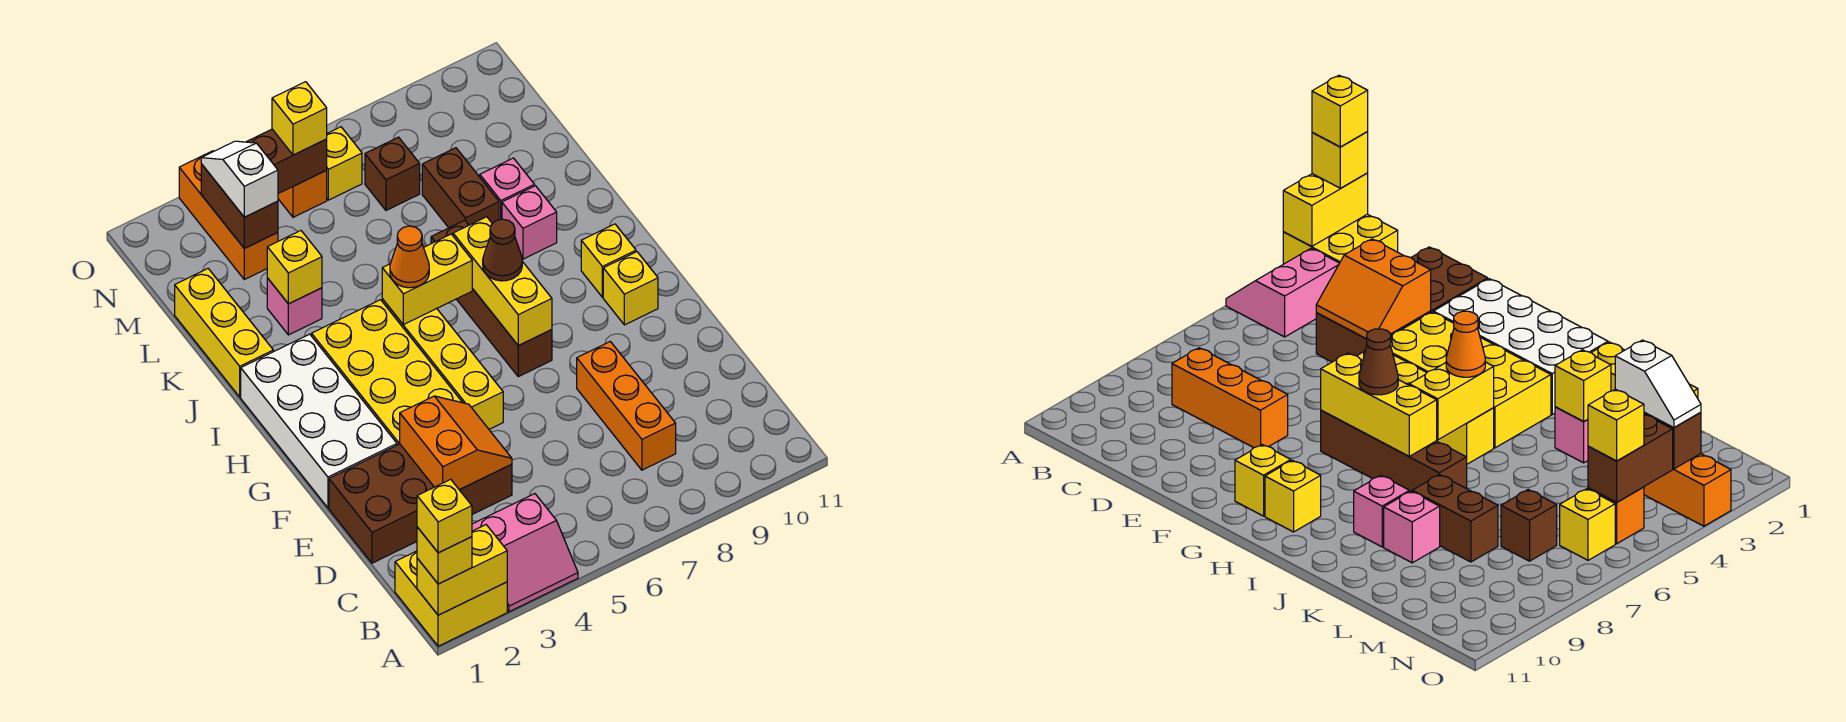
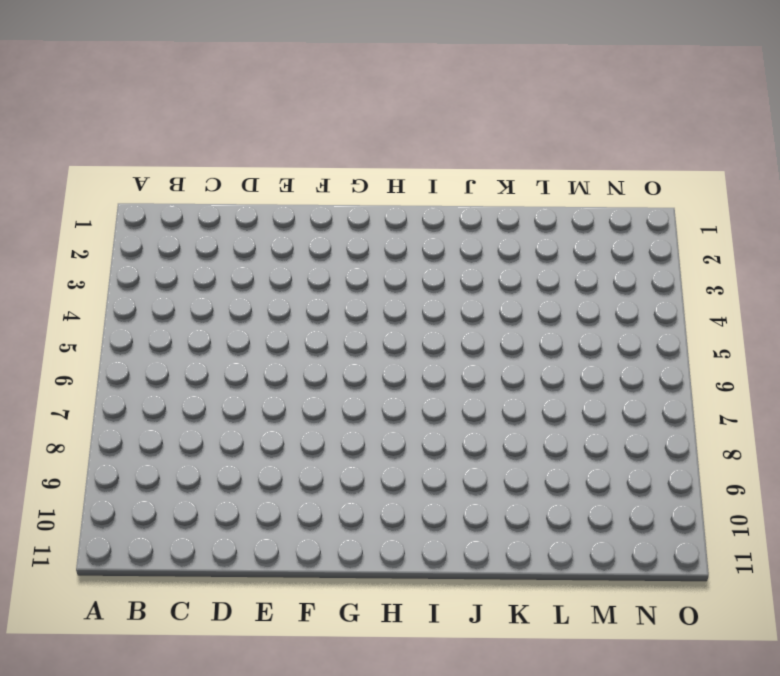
none -> yellow 2x2 brick [395,551,507,646]
none -> pink 2x2 slope [472,494,578,612]
none -> orange 1x3 brick [577,342,676,470]
none -> brown 2x4 brick [329,444,512,563]

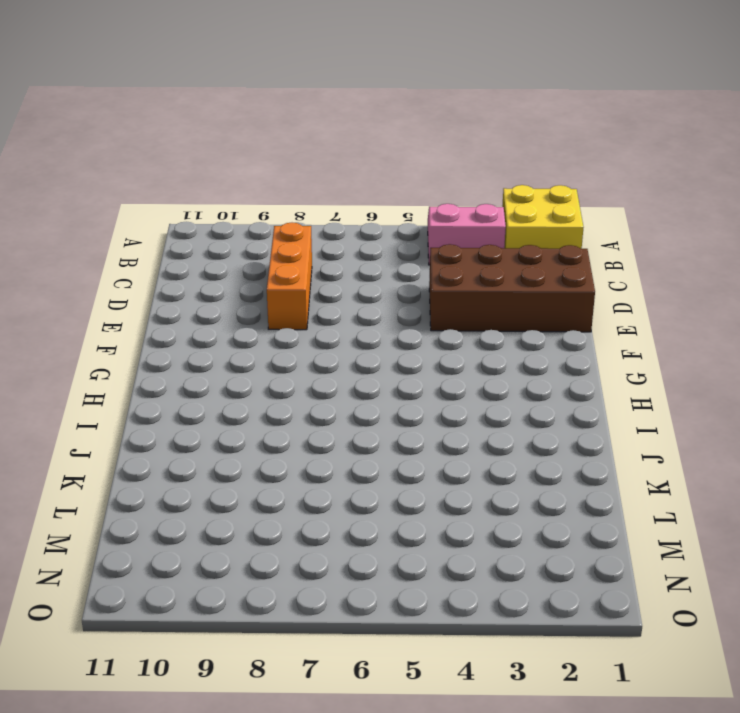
none -> white 2x4 brick [241,334,397,508]
none -> yellow 2x4 brick [312,300,463,445]
none -> yellow 1x4 brick [382,299,503,429]
none -> brown 1x4 brick [431,220,552,377]

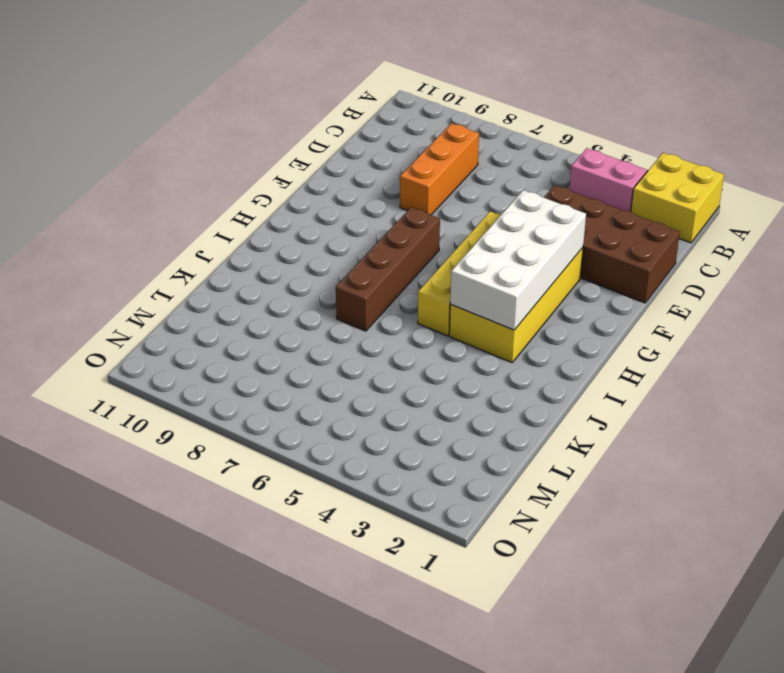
white 2x4 brick [450,190,586,330] -> white 2x4 brick moved to [241,334,397,508]
none -> yellow 1x1 brick [603,252,658,325]
none -> yellow 1x1 brick [581,224,636,297]
none -> yellow 1x3 brick [175,269,273,397]
none -> pink 1x1 brick [502,186,557,259]

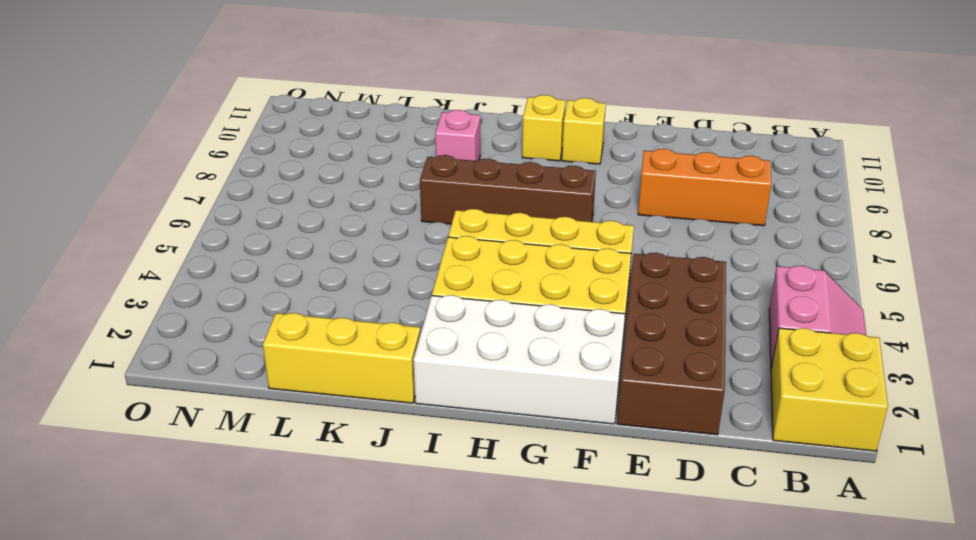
none -> pink 1x1 brick [267,278,322,335]
none -> brown 1x2 brick [422,148,499,228]
none -> pink 1x1 brick [480,158,535,220]
none -> orange 1x3 brick [179,151,278,279]

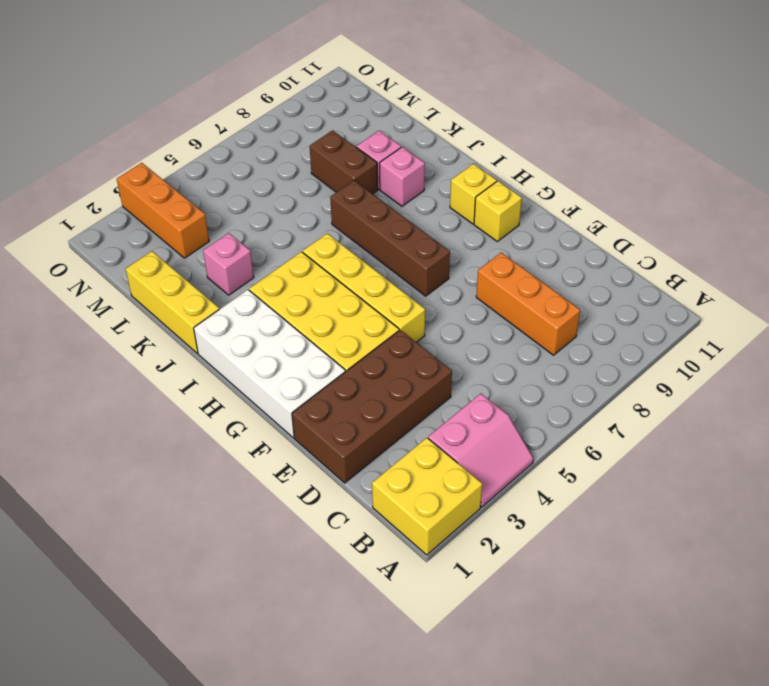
none -> brown 1x1 brick [365,137,420,210]
none -> orange 1x1 brick [278,170,327,217]
none -> yellow 1x1 brick [327,127,362,200]
none -> yellow 1x2 brick [417,525,507,615]

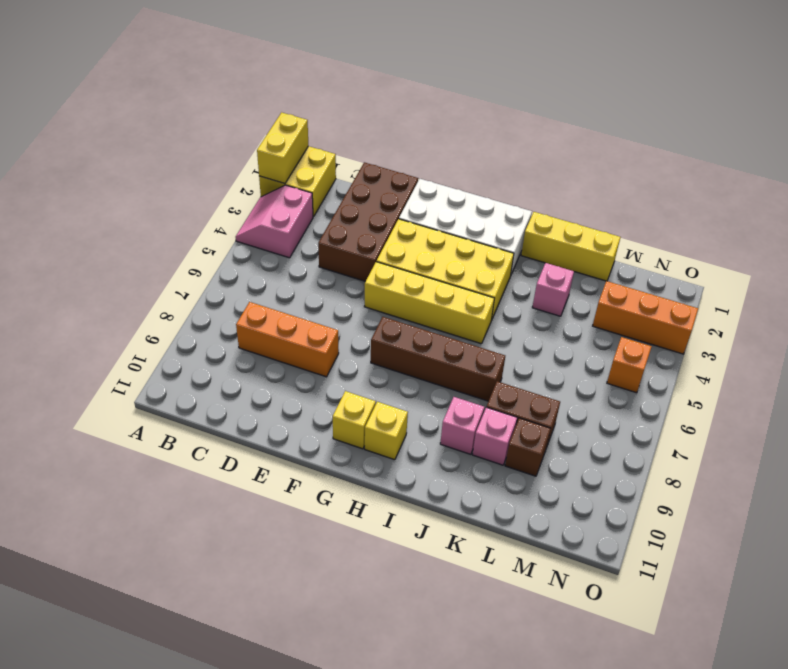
brown 1x1 brick [505,418,551,476] -> brown 1x1 brick moved to [365,137,420,210]
none -> yellow 1x1 brick [327,127,362,200]
none -> orange 2x2 slope [400,396,512,490]
none -> yellow 1x3 brick [453,217,552,346]
none -> yellow 1x2 brick [382,234,472,325]

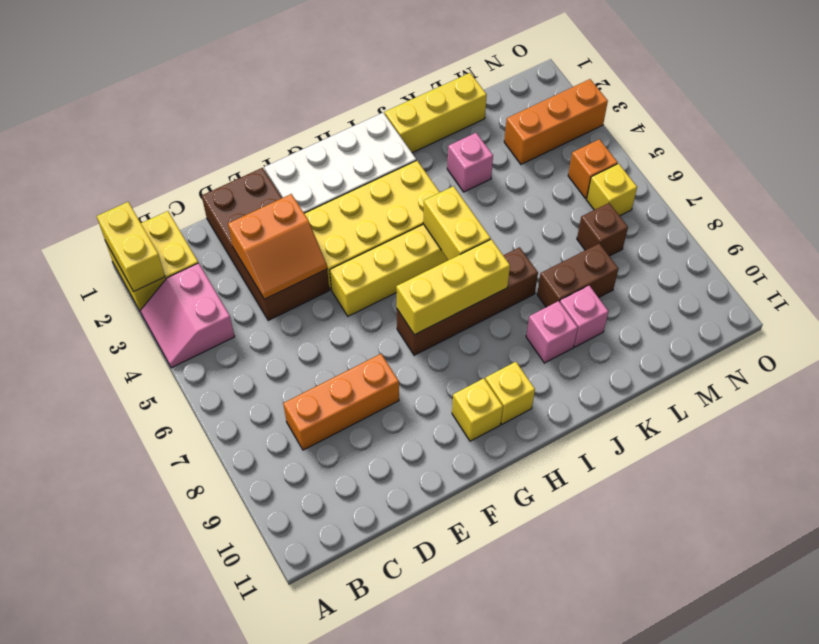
none -> yellow 1x1 brick [267,231,322,304]
none -> brown 1x2 brick [201,164,278,248]
none -> brown 1x2 brick [247,129,327,193]
none -> yellow 1x1 brick [417,527,472,584]

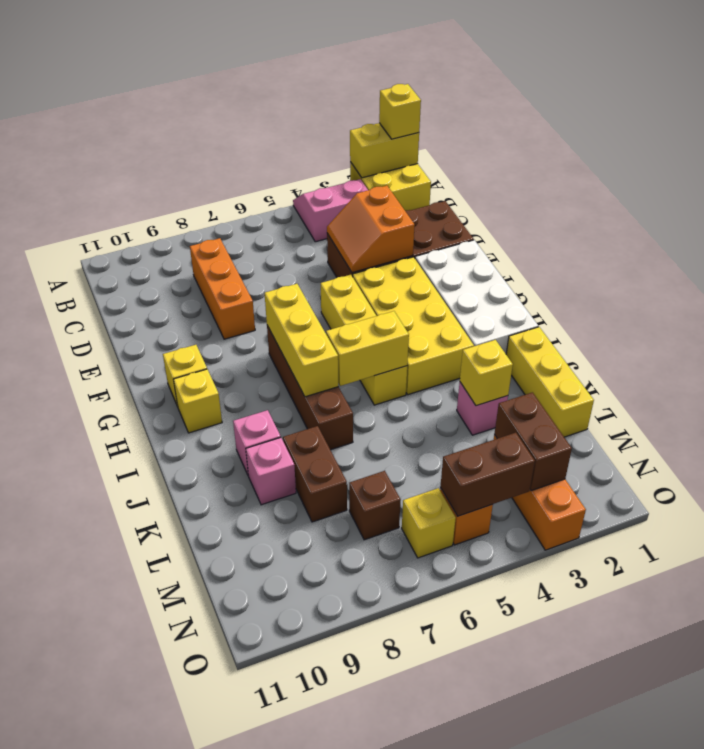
none -> brown 1x1 cone [483,219,522,281]
none -> orange 1x1 cone [390,226,429,288]
none -> white 1x2 slope [201,141,278,217]
none -> yellow 1x1 brick [272,82,327,155]

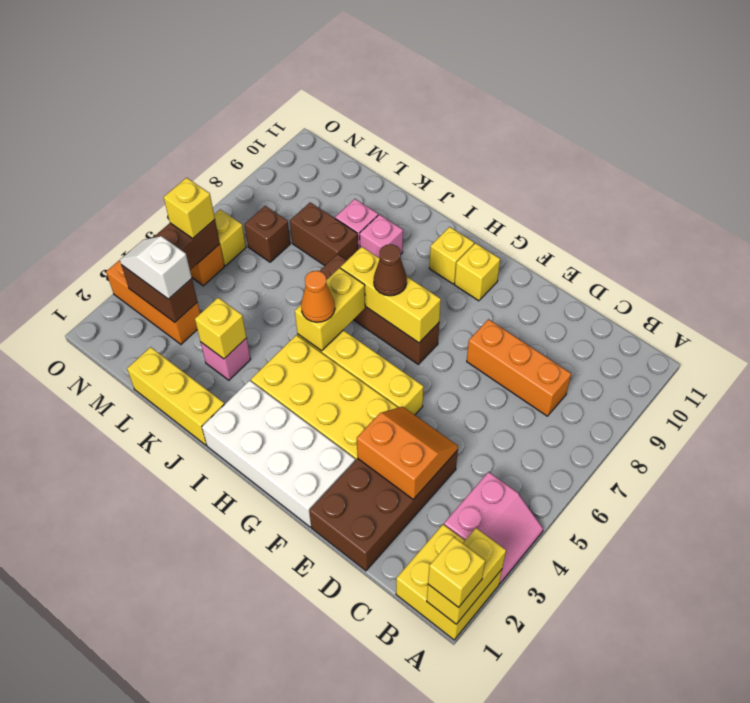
none -> yellow 1x1 brick [417,479,472,553]

